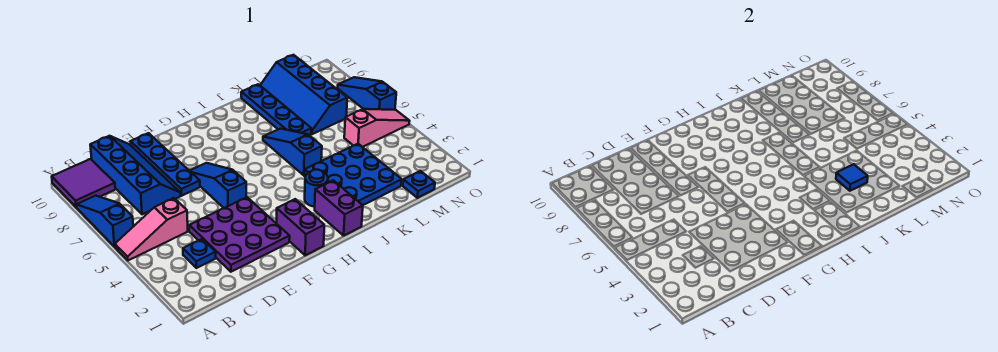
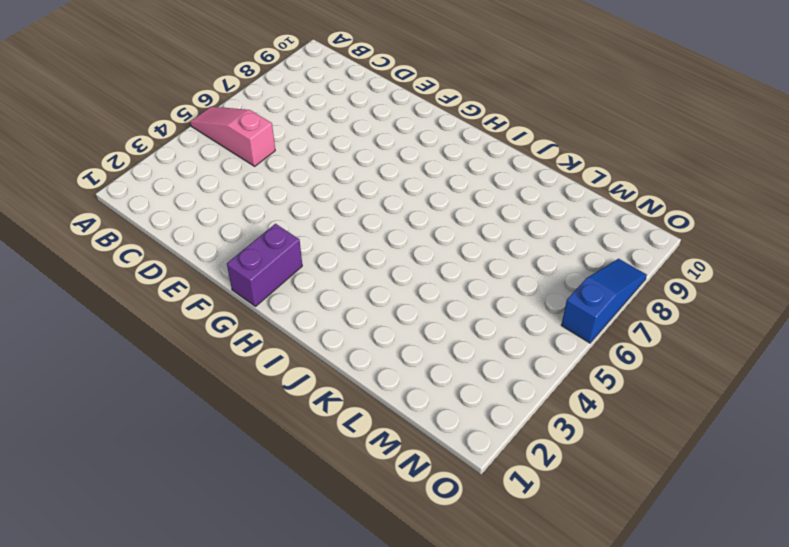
none -> blue 1x3 slope [76,196,133,247]
none -> purple 2x2 tile [52,159,115,207]
none -> blue 1x1 plate [183,239,216,268]

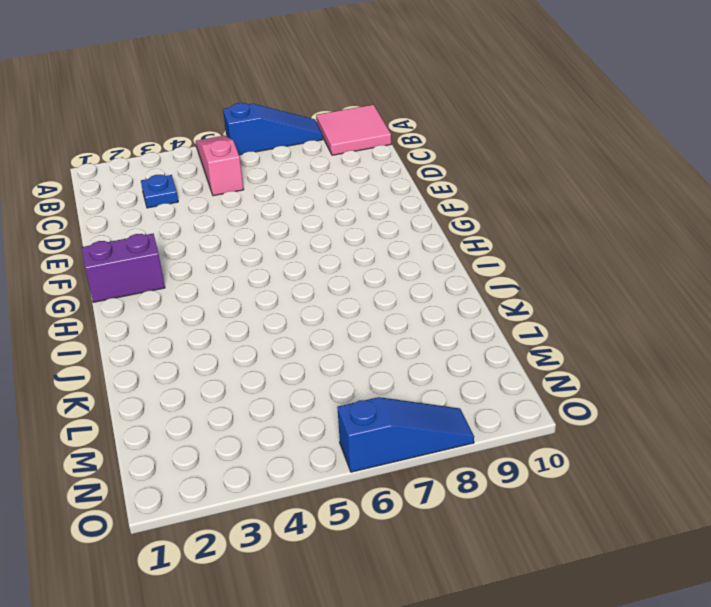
pink 2x2 tile [316,105,391,155] -> purple 2x2 tile [52,159,115,207]
none -> blue 2x4 slope [90,136,181,214]
none -> purple 3x3 plate [189,197,290,272]
none -> blue 1x4 plate [130,133,200,196]

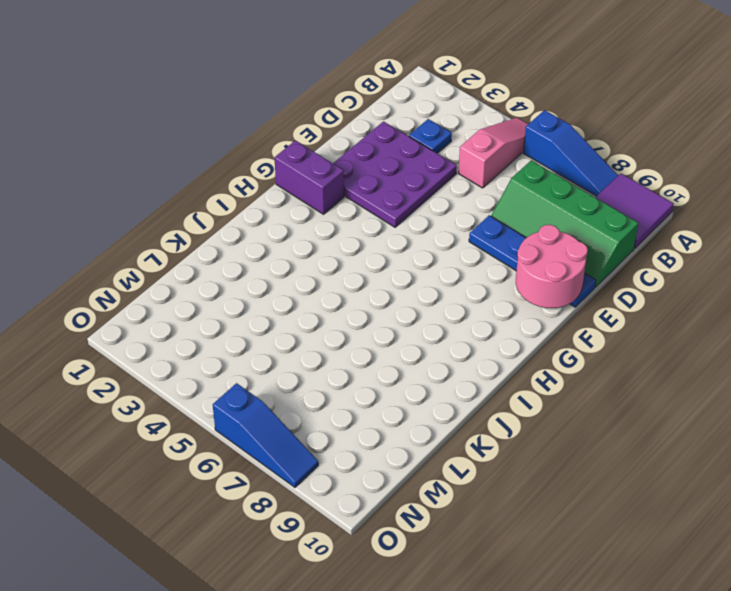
green 2x4 slope [491,160,638,287] -> blue 2x4 slope [90,136,181,214]
pink 2x2 round brick [516,225,588,308] -> none
none -> blue 1x3 slope [190,163,246,208]
none -> purple 1x2 brick [315,180,363,236]
none -> blue 1x1 round brick [305,170,328,207]

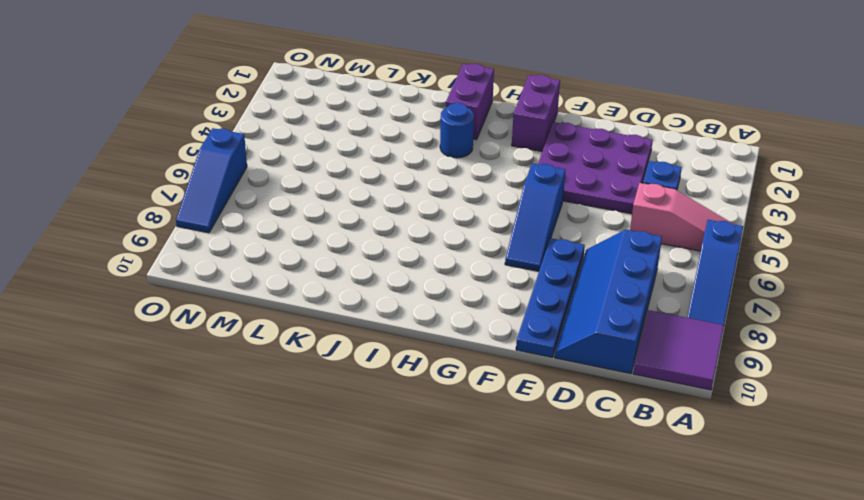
none -> blue 3x3 plate [304,144,402,205]
none -> blue 1x3 slope [263,129,322,175]
none -> blue 1x4 plate [241,84,311,136]

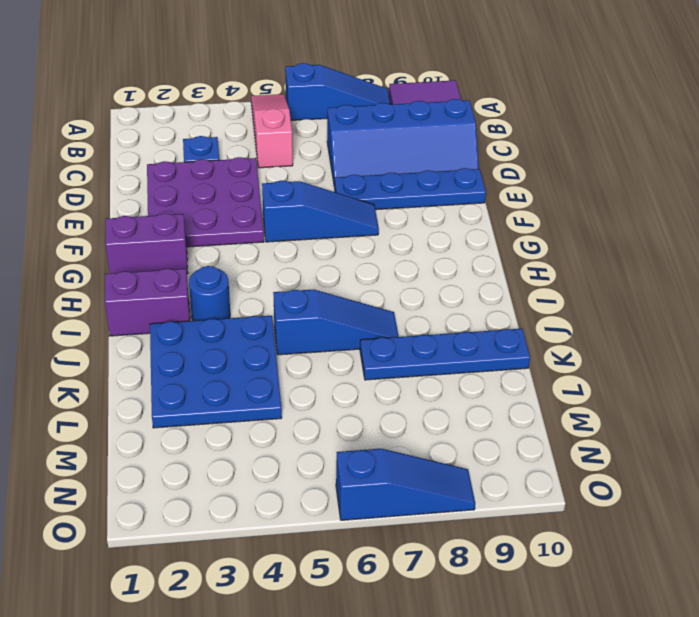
none -> blue 2x4 slope [260,55,347,134]
none -> blue 1x1 plate [403,171,435,198]
none -> pink 1x3 slope [344,109,409,147]

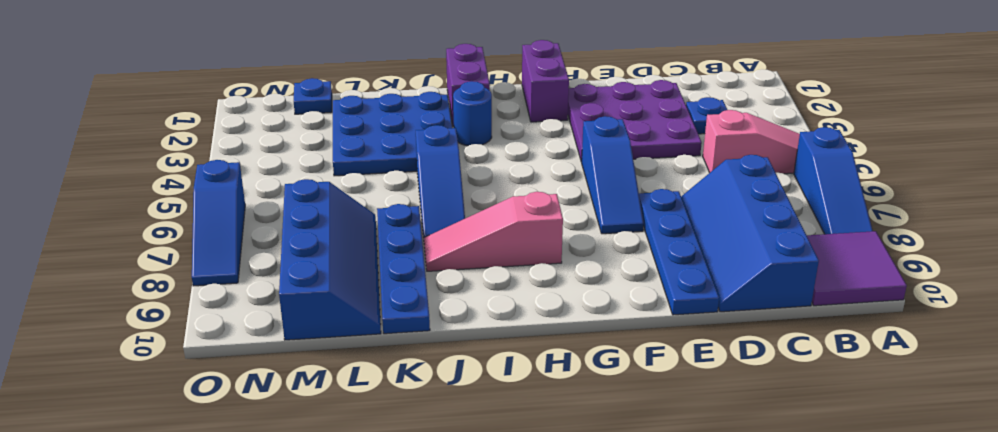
pink 1x3 slope [424,192,563,271] -> pink 1x3 slope moved to [344,109,409,147]
none -> blue 1x1 tile [836,164,868,191]

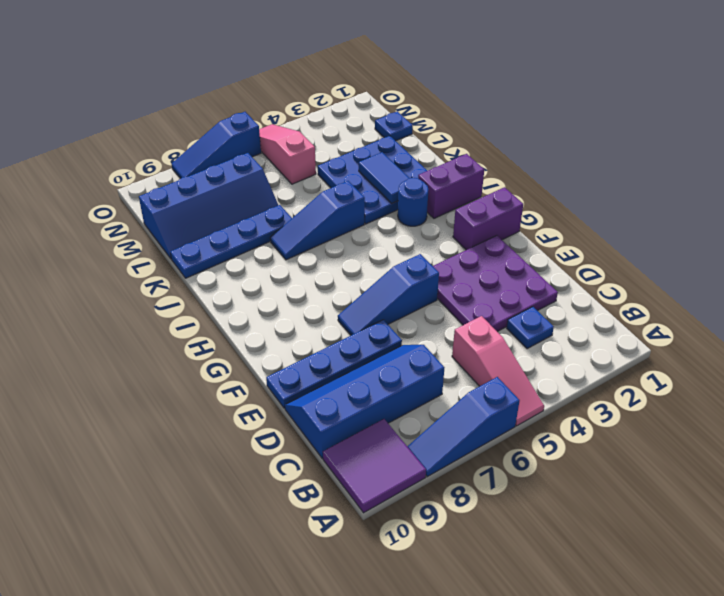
blue 1x2 tile [359,152,409,204] -> blue 1x1 tile [836,164,868,191]

